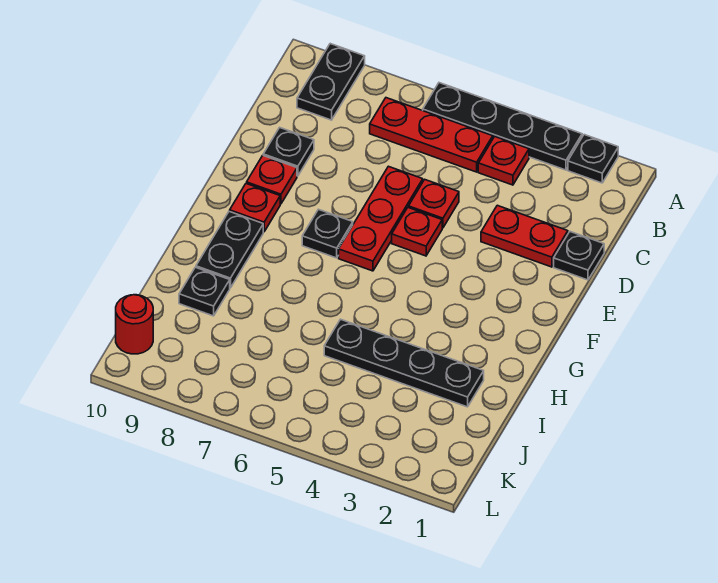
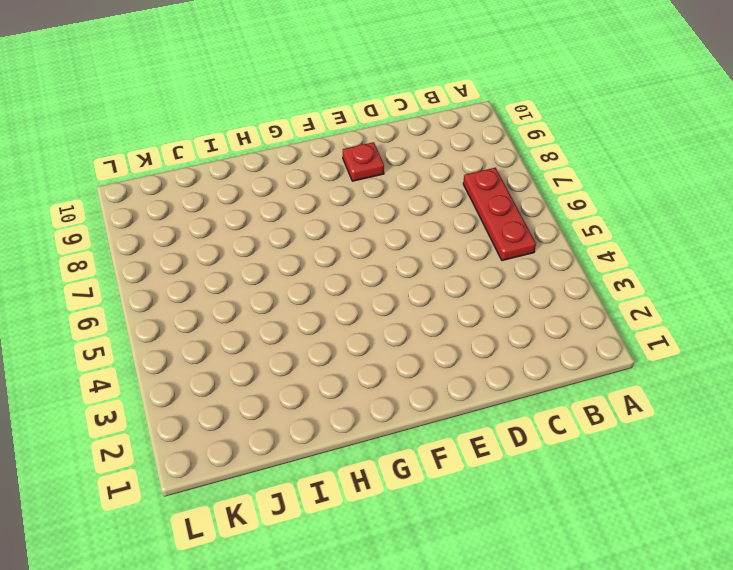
none -> black 1x1 plate [568,135,618,183]
none -> black 1x4 plate [423,83,582,170]
none -> black 1x2 plate [297,44,365,120]

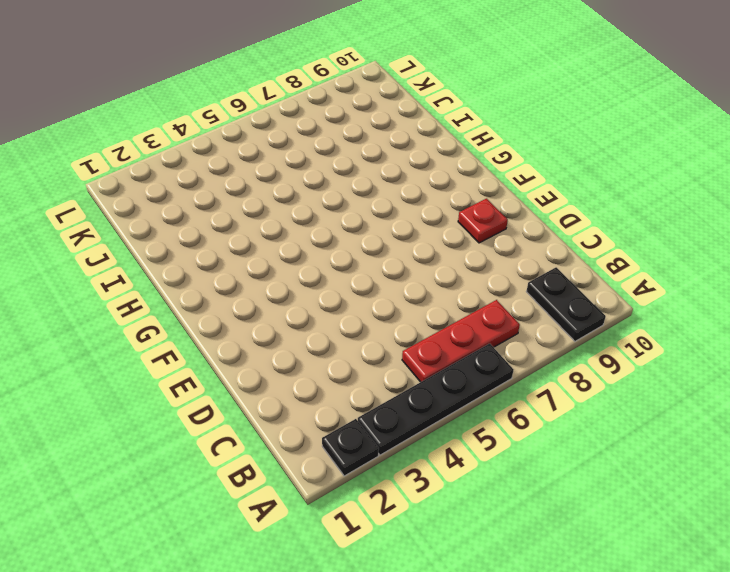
none -> red 1x1 plate [478,137,529,185]
none -> black 1x1 plate [554,232,604,280]
none -> red 1x2 plate [481,205,568,267]

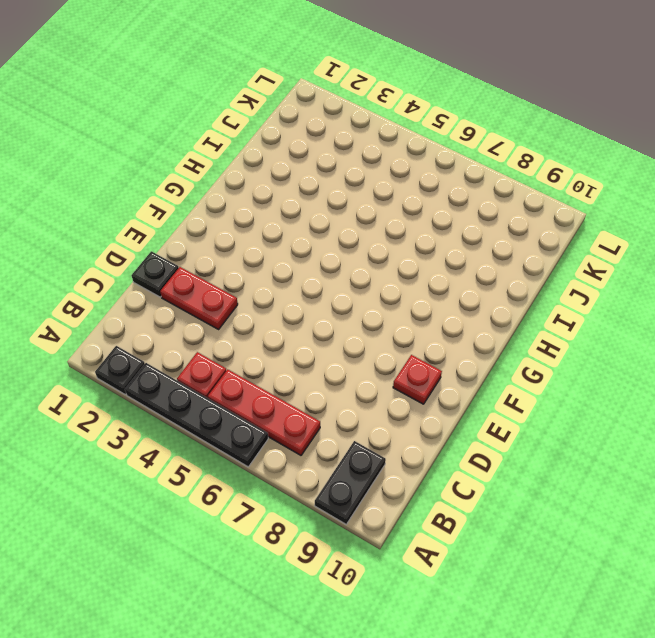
none -> red 1x1 plate [408,180,459,228]
none -> red 1x3 plate [339,166,423,271]
none -> black 1x1 plate [263,127,314,176]

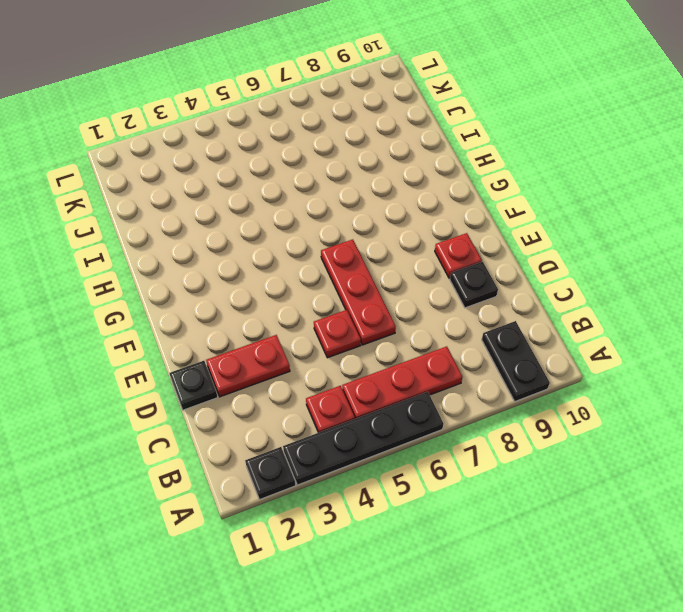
none -> red 1x1 plate [392,208,442,256]
none -> black 1x1 plate [302,209,353,258]
none -> red 1x1 plate [230,183,280,232]

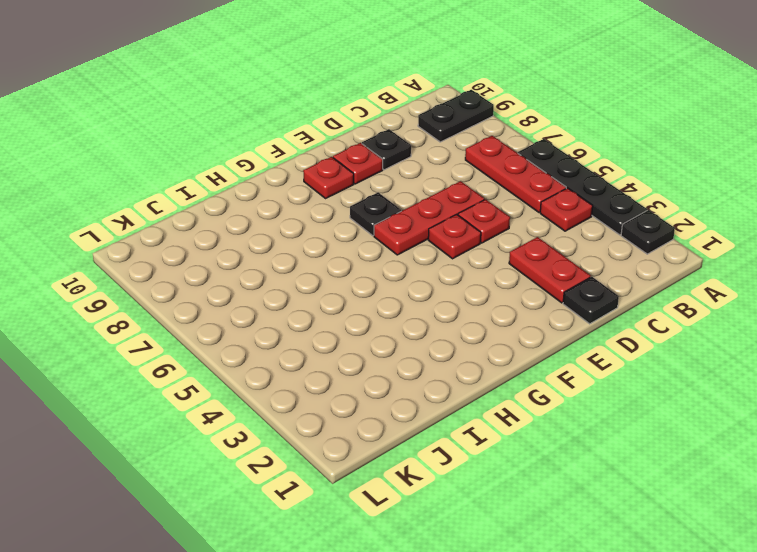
none -> black 1x2 plate [196,211,263,288]
none -> black 1x4 plate [324,319,484,407]
none -> black 1x1 plate [179,267,230,316]

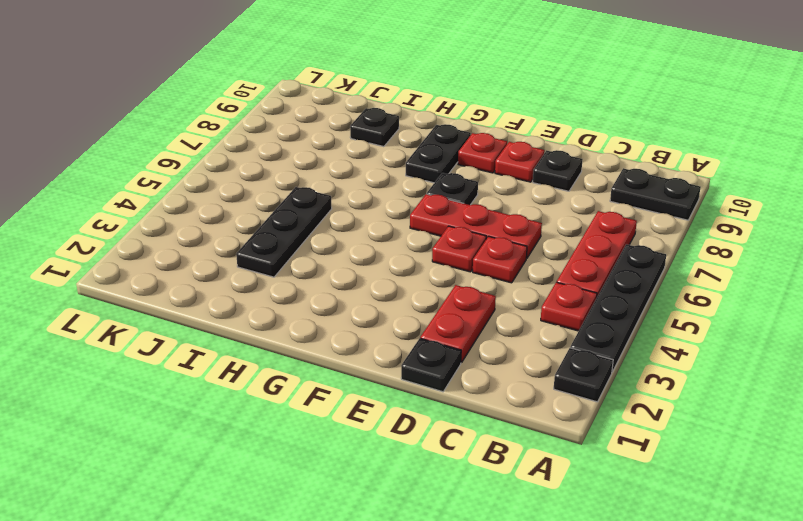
black 1x2 plate [406,124,471,183] -> black 1x2 plate turned to [196,211,263,288]
black 1x3 plate [236,187,332,277] -> black 1x4 plate [324,319,484,407]
none -> red 1x1 round brick [116,295,153,354]

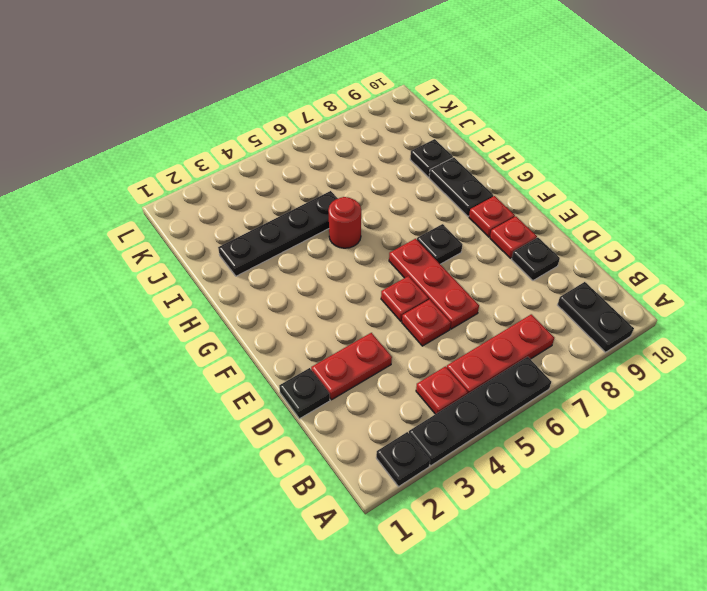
red 1x1 round brick [328,197,361,248] -> red 1x1 round brick moved to [116,295,153,354]

